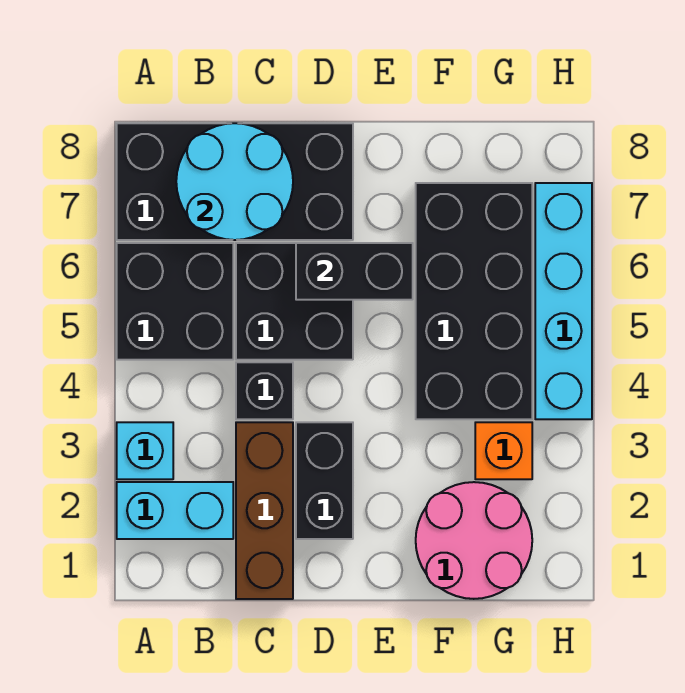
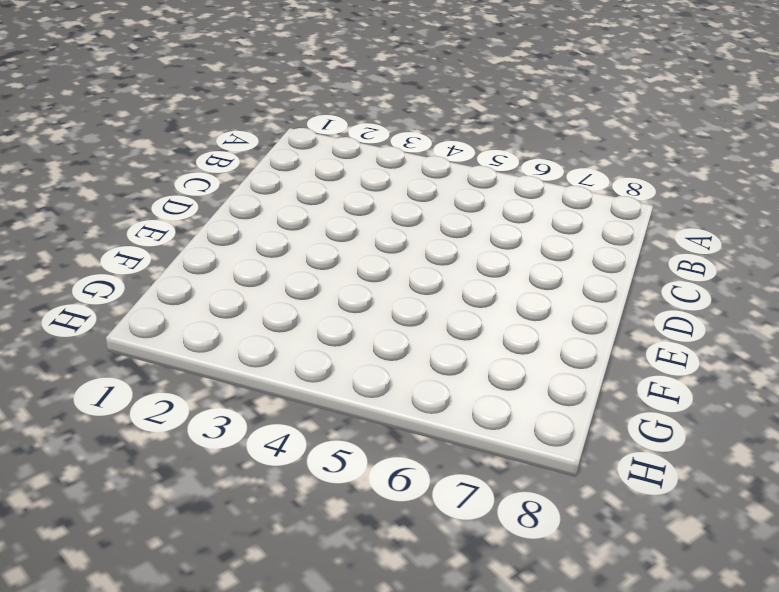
none -> cyan 1x2 brick [117,482,233,539]
none -> cyan 1x1 brick [117,422,173,479]
none -> black 2x2 brick [117,243,233,360]

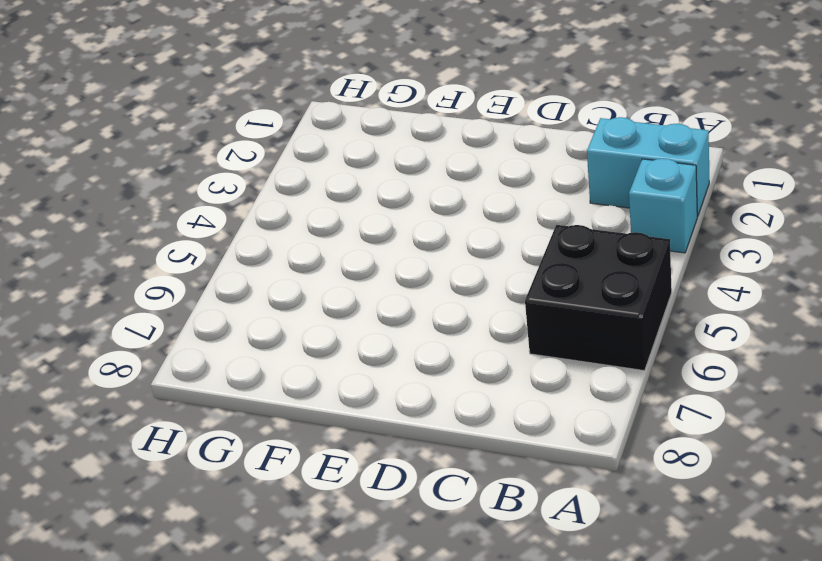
none -> black 2x4 brick [117,123,353,240]
none -> brown 1x3 brick [236,422,293,599]
none -> black 1x1 brick [236,362,293,419]

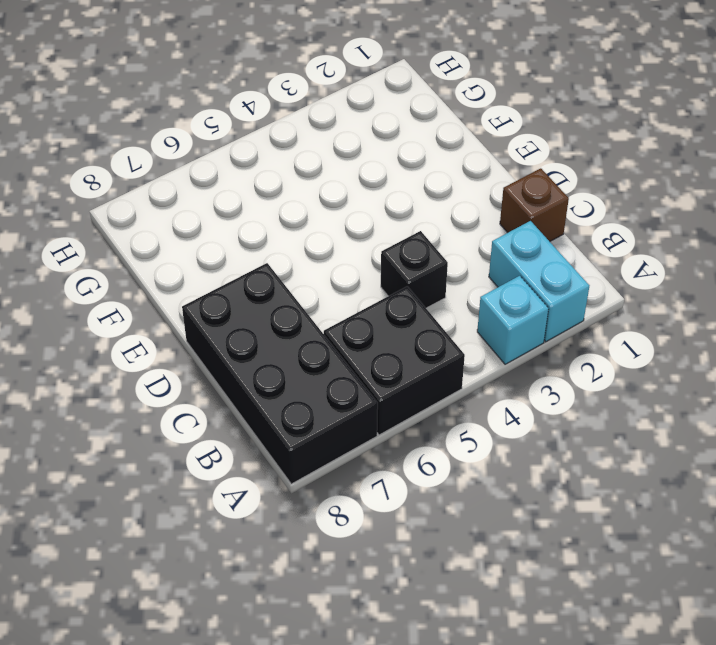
brown 1x1 brick [500,168,569,241] -> brown 1x3 brick [236,422,293,599]
none -> black 2x2 brick [236,243,353,360]
none -> black 1x2 brick [296,422,353,539]
none -> pink 2x2 round brick [416,482,532,599]

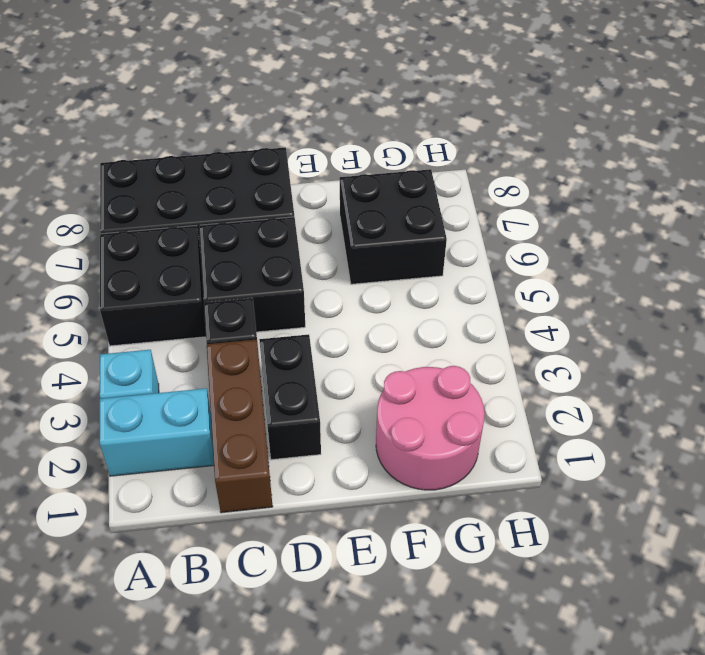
black 2x2 brick [340,169,447,284] -> black 2x4 brick [416,183,532,419]
none -> orange 1x1 brick [475,422,532,479]
none -> cyan 1x4 brick [535,183,592,419]
none -> cyan 2x2 round brick [176,123,293,240]

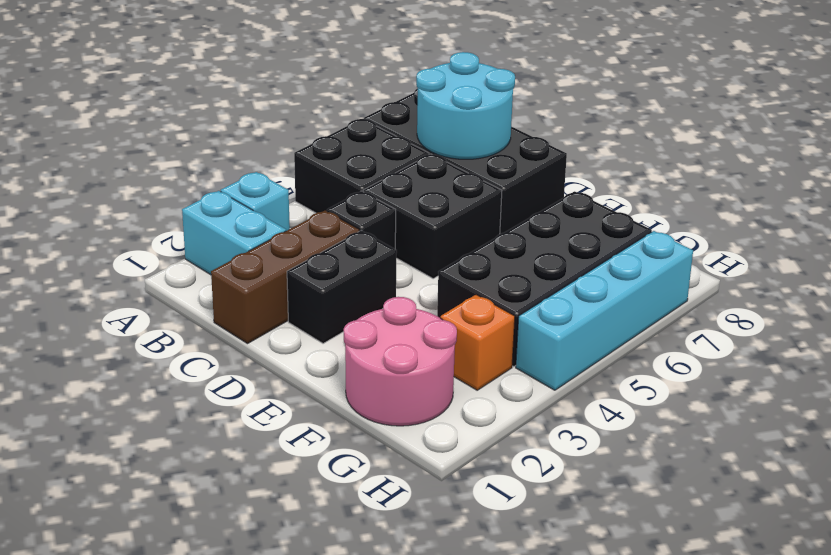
none -> black 1x2 brick [296,243,413,300]

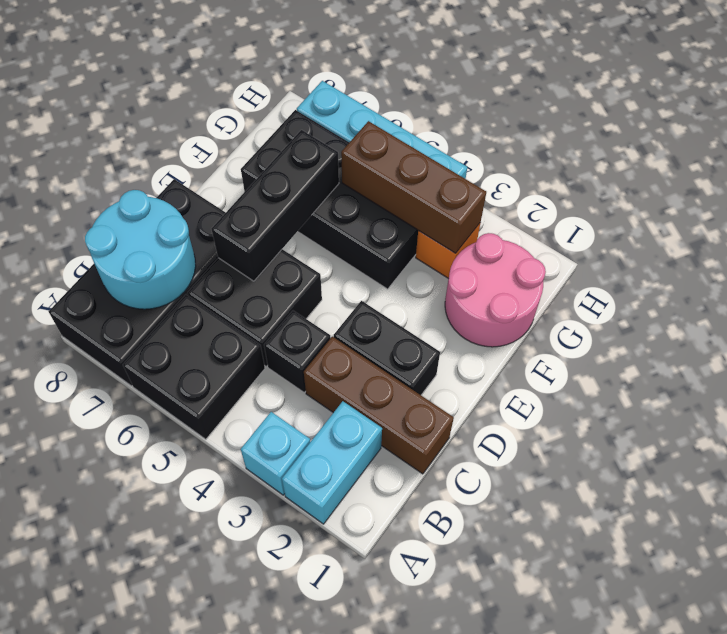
black 1x3 brick [211,130,339,281] -> black 1x2 brick [296,243,413,300]
brown 1x3 brick [341,121,486,253] -> none

